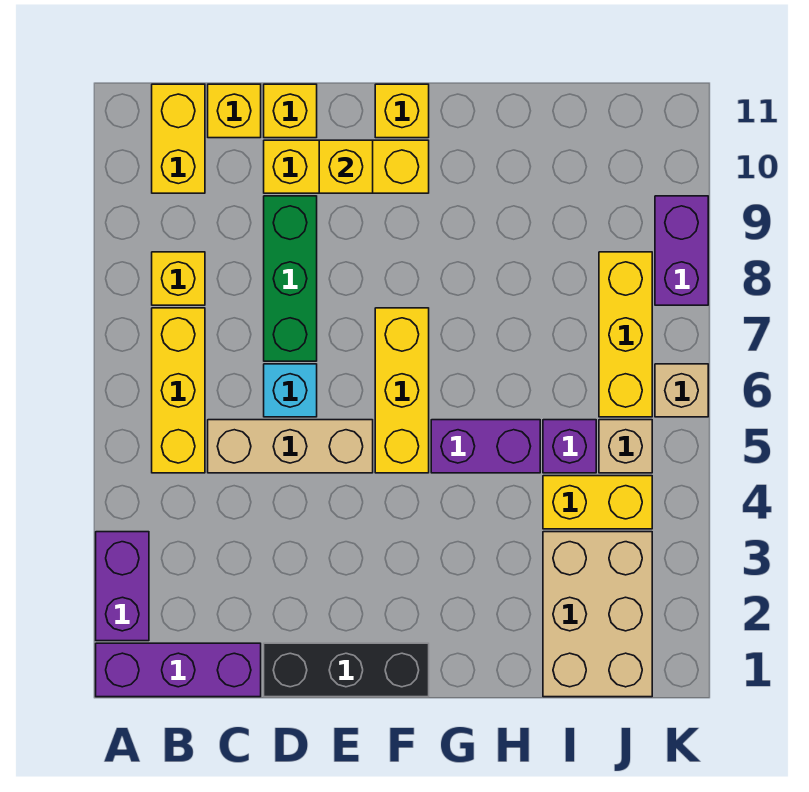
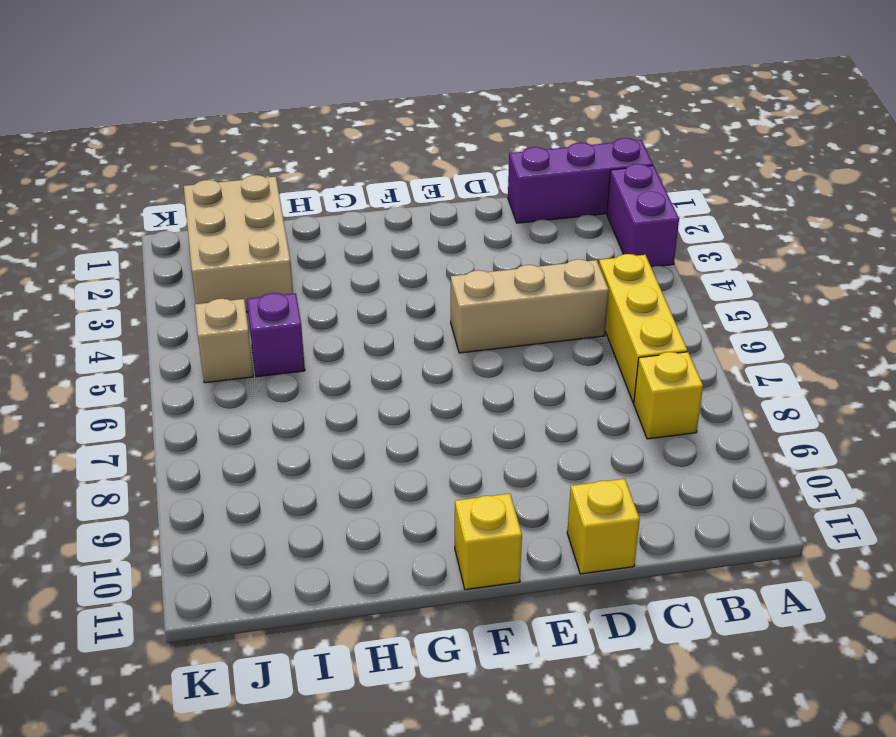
none -> yellow 1x2 brick [152,84,205,193]
none -> yellow 1x1 brick [208,84,261,138]
none -> black 1x3 brick [264,643,429,697]

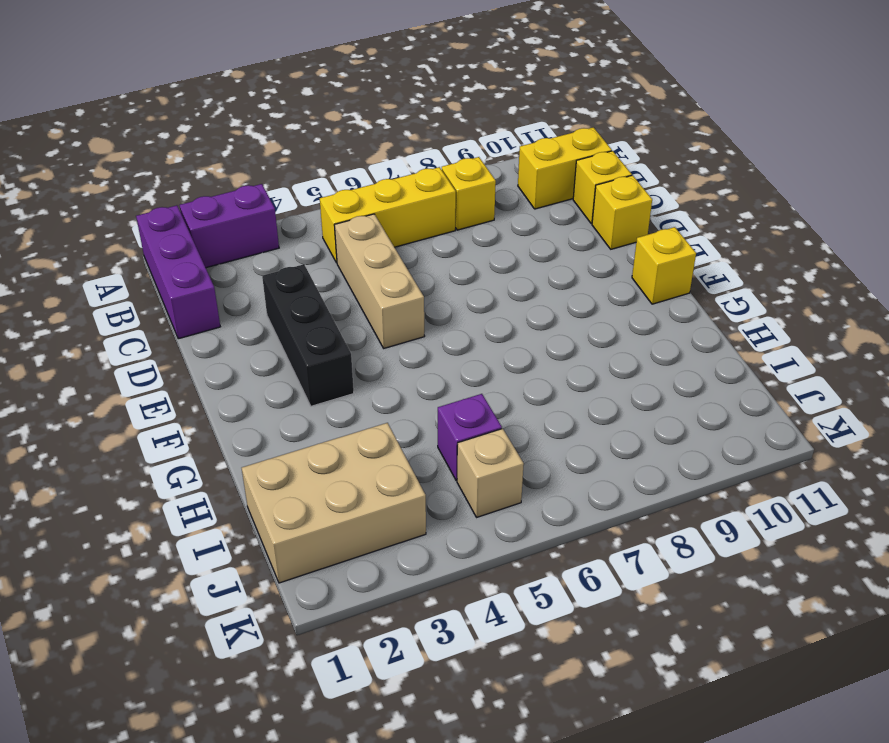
black 1x3 brick [262,264,354,406] -> black 1x3 brick moved to [264,643,429,697]
none -> cyan 1x1 brick [264,364,317,417]
none -> green 1x3 brick [264,196,317,361]
none -> yellow 1x3 brick [264,140,429,193]

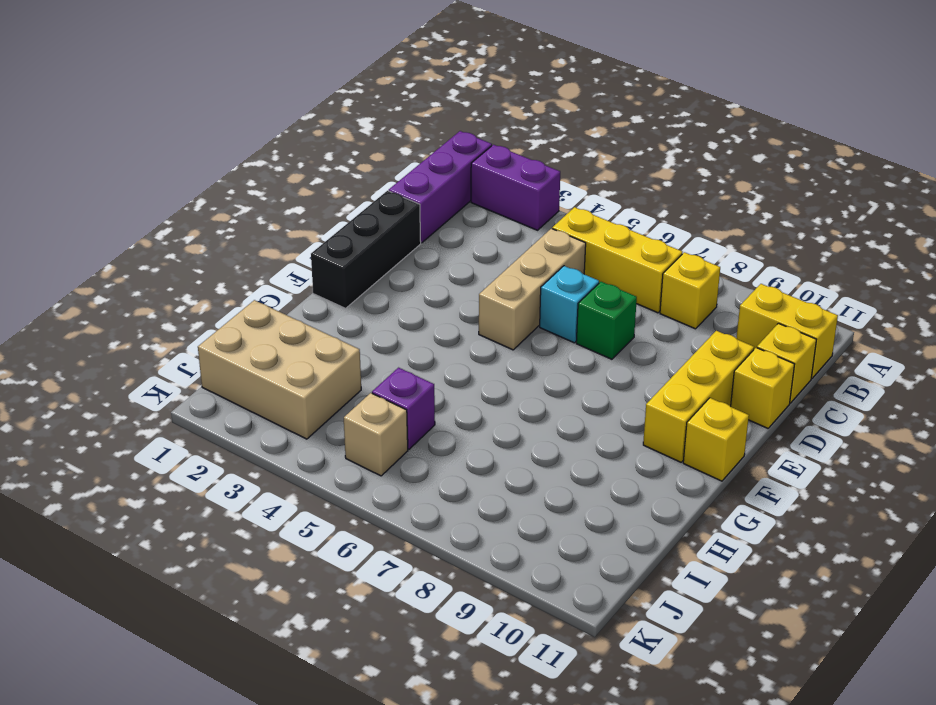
green 1x1 brick [576,282,637,359] -> green 1x3 brick [264,196,317,361]
none -> yellow 1x3 brick [375,308,429,473]
none -> purple 1x2 brick [431,420,540,473]
none -> yellow 1x2 brick [543,476,652,529]

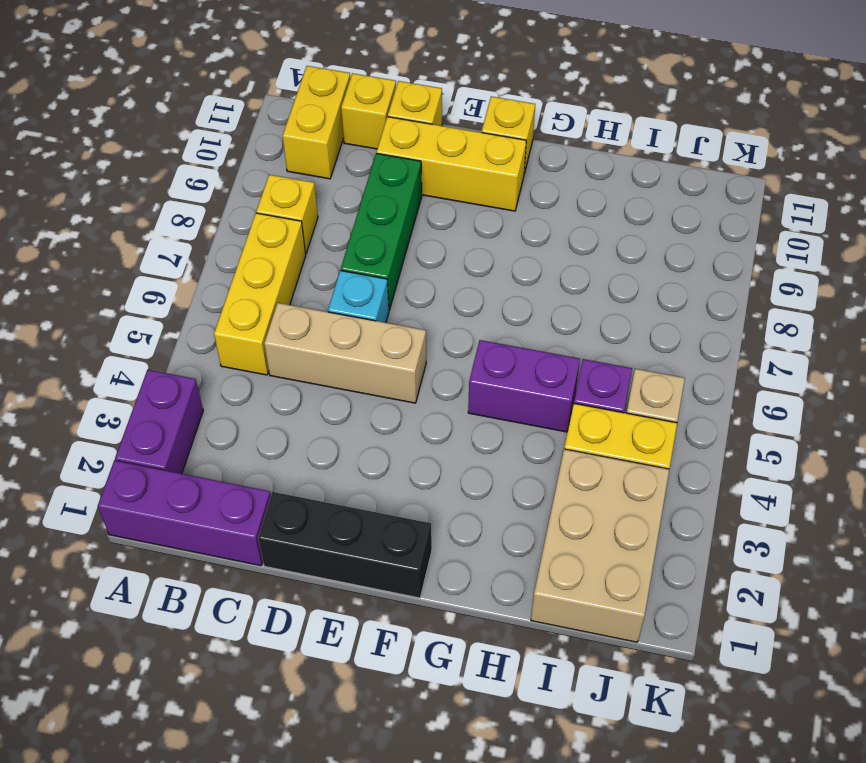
none -> yellow 1x3 brick [375,308,429,473]
none -> yellow 1x3 brick [599,252,652,417]
none -> tan 1x1 brick [655,364,708,417]

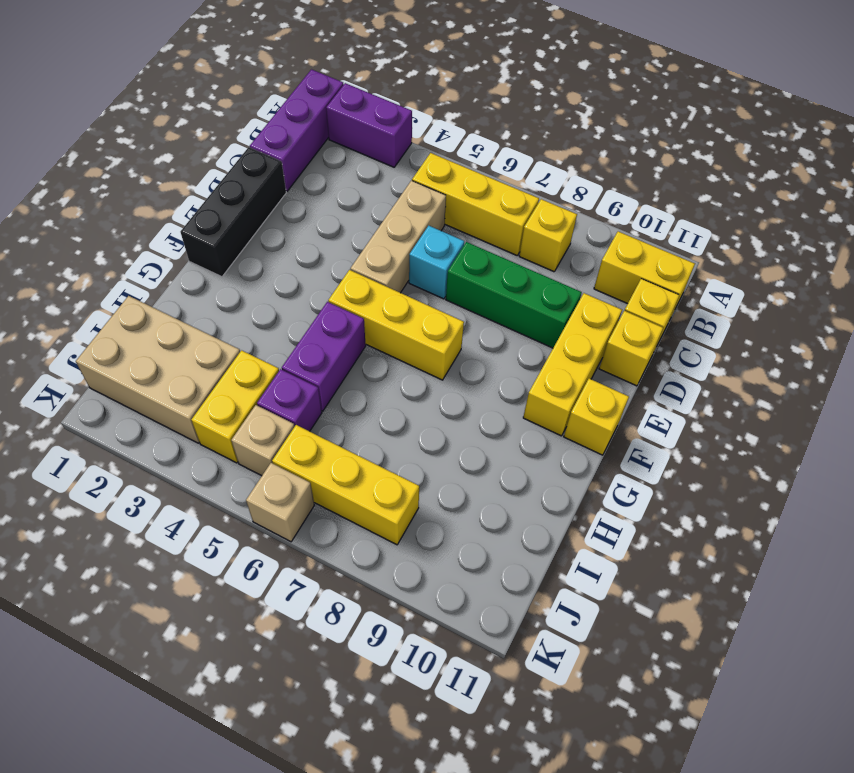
none -> purple 1x2 brick [655,196,708,305]
none -> yellow 1x1 brick [319,140,373,193]

